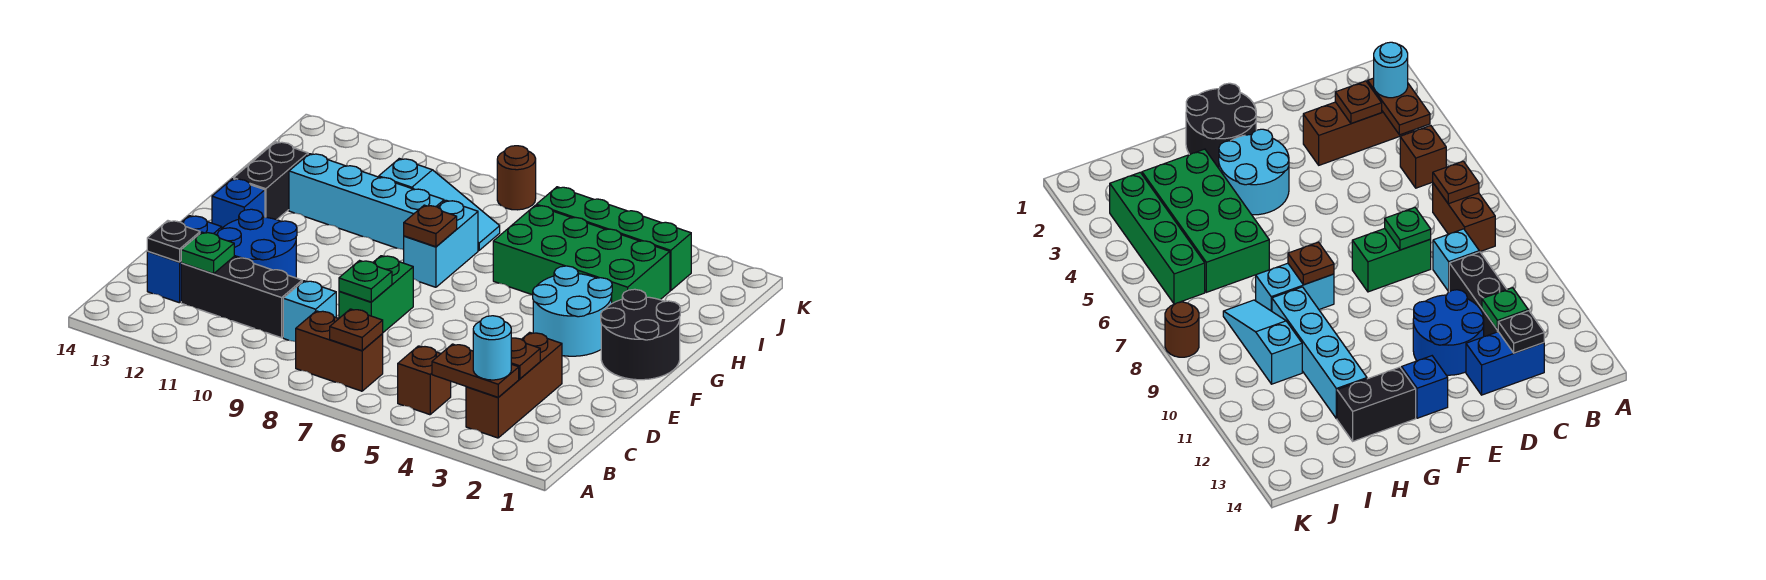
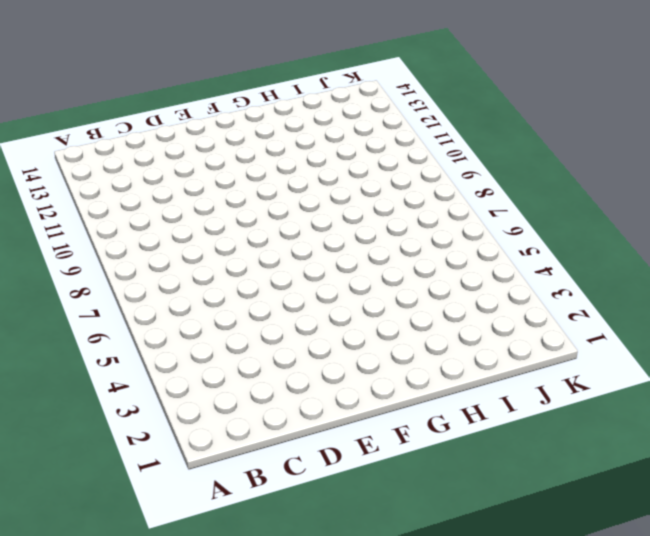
none -> brown 1x3 brick [466,332,562,438]
none -> brown 1x1 brick [398,346,451,415]
none -> brown 1x2 brick [296,311,383,391]

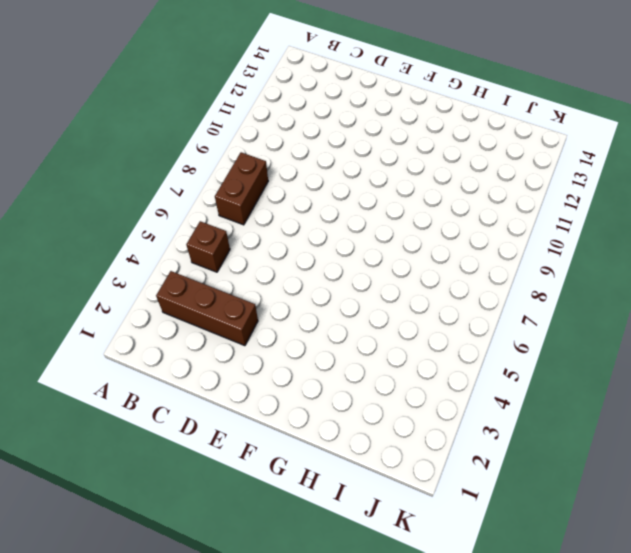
none -> cyan 1x1 brick [283,281,336,342]
none -> black 1x3 brick [181,257,302,338]
none -> blue 1x2 brick [147,216,222,303]

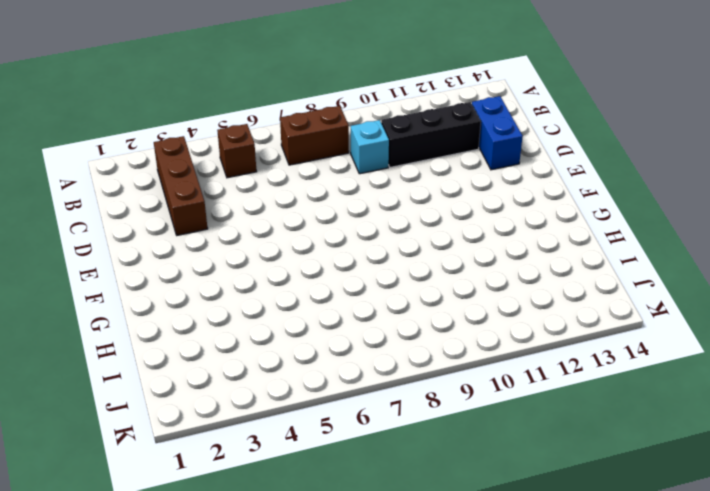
none -> green 1x2 brick [339,256,413,332]
none -> blue 2x2 round brick [217,209,297,278]
none -> black 2x2 round brick [601,289,680,380]

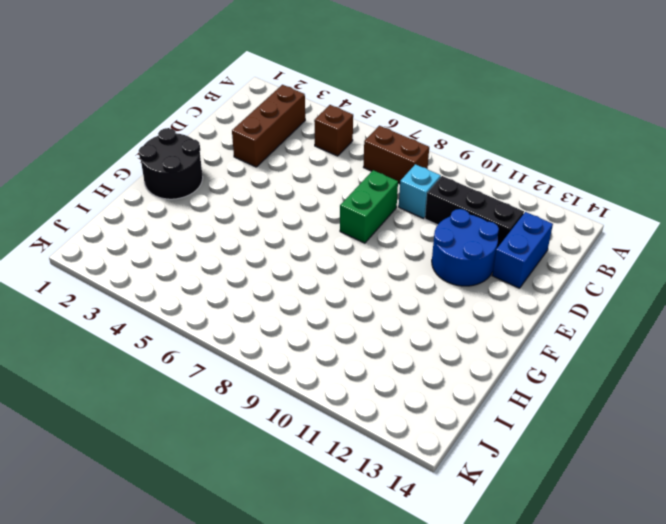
none -> cyan 2x2 round brick [533,266,612,356]
none -> blue 1x1 brick [212,179,265,228]
none -> cyan 1x2 brick [404,200,478,287]

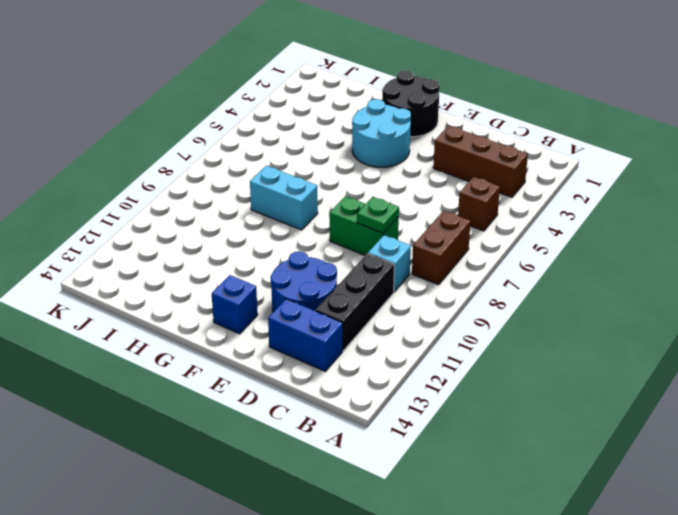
none -> black 1x2 brick [234,142,308,220]
none -> green 2x4 brick [493,205,670,303]
none -> cyan 1x4 brick [289,154,444,250]

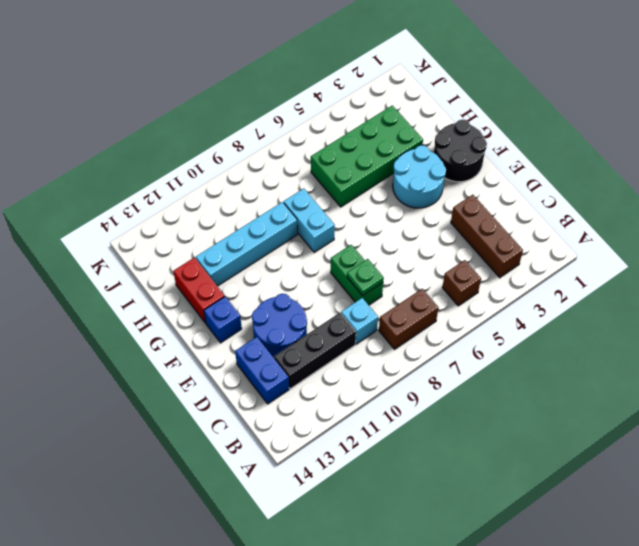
red 1x2 brick [173,257,225,323] -> black 1x2 brick [234,142,308,220]
none -> cyan 1x3 slope [379,158,500,250]
none -> green 1x4 brick [536,187,691,291]
none -> brown 1x1 round brick [497,146,536,210]

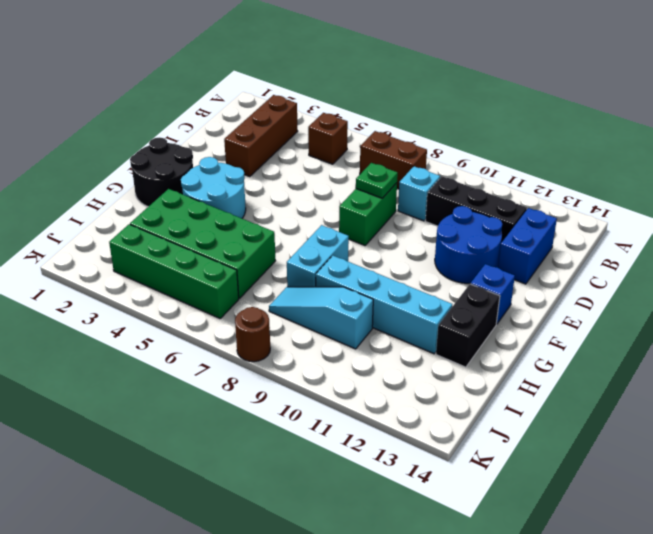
none -> brown 1x2 plate [432,344,519,397]
none -> brown 1x1 plate [330,309,383,351]
none -> brown 1x1 plate [511,338,540,379]

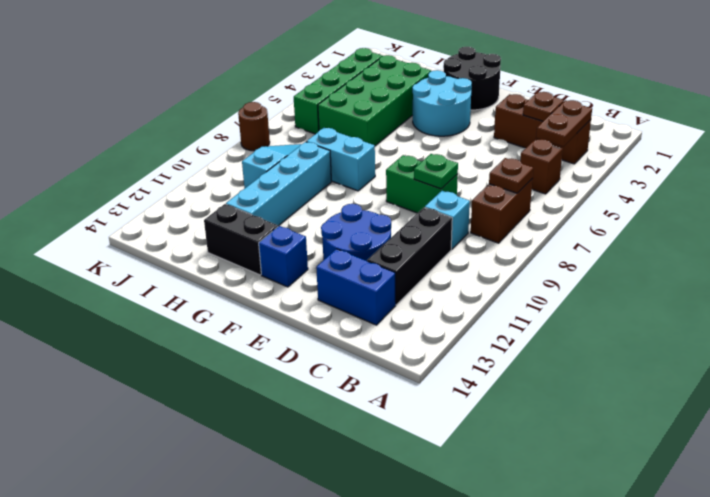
none -> green 1x1 plate [181,232,234,274]
none -> black 1x1 plate [147,221,200,262]
none -> brown 1x1 plate [404,205,457,247]

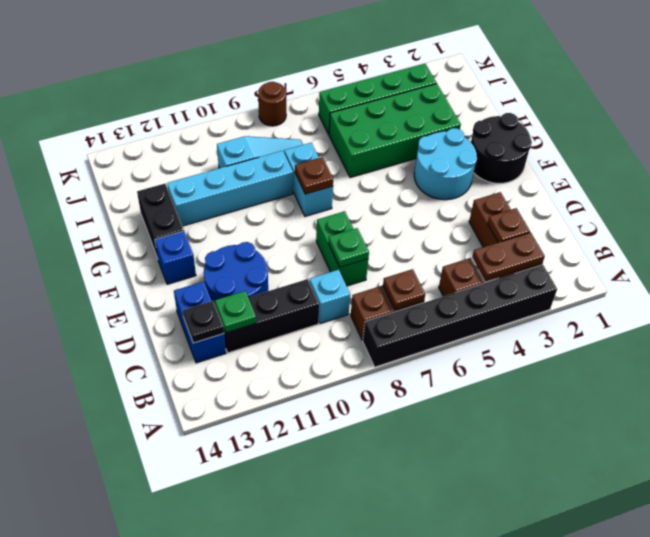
black 1x6 brick [363,265,557,367] -> none
none -> cyan 1x1 round brick [473,316,511,380]

